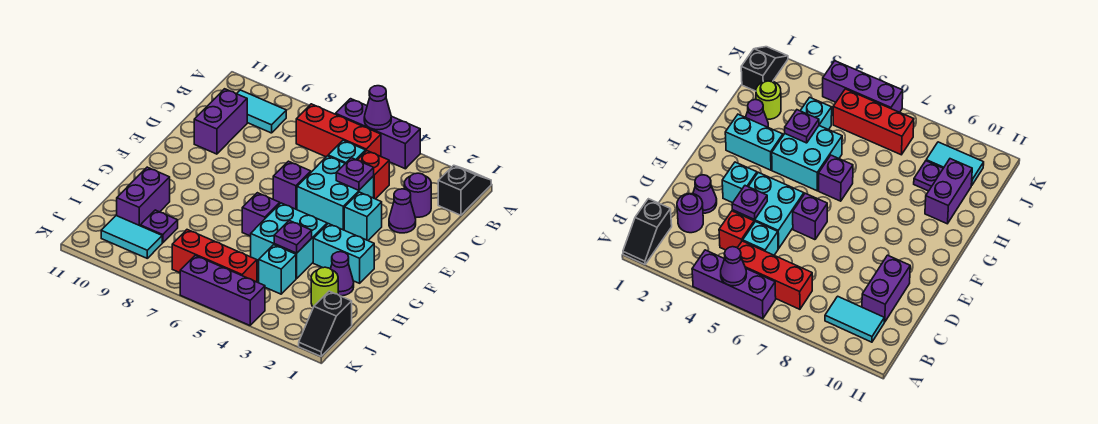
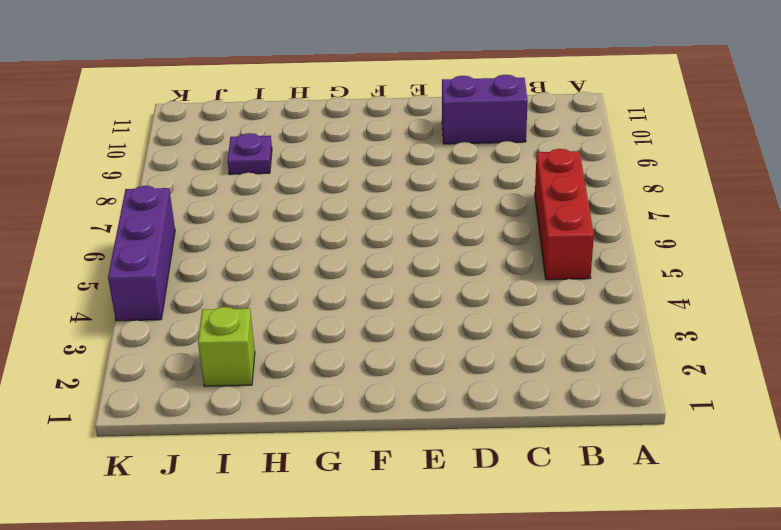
lime 1x1 brick [198,307,255,386] -> lime 1x1 round brick [311,267,338,307]
none -> black 1x2 slope [438,165,491,215]
none -> purple 1x3 brick [336,99,420,169]
none -> cyan 1x2 tile [237,90,286,133]

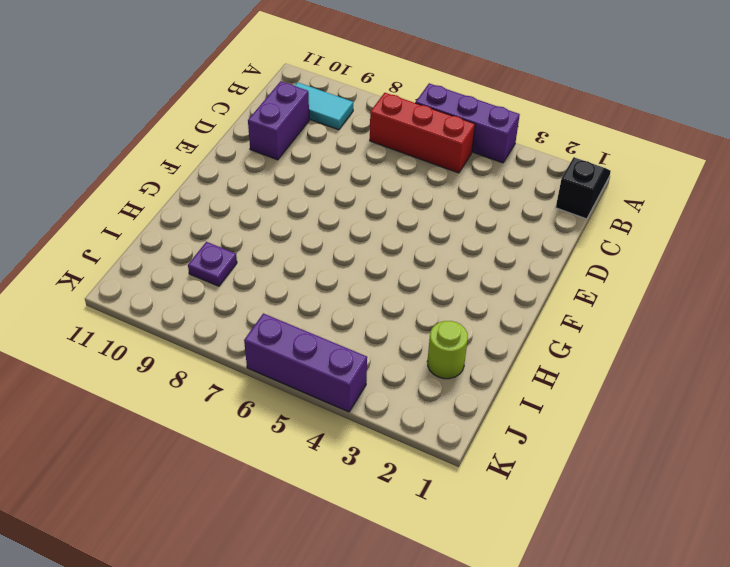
none -> purple 1x1 round brick [404,173,431,217]
none -> red 1x1 brick [358,151,389,199]
none -> cyan 1x1 brick [328,140,366,163]

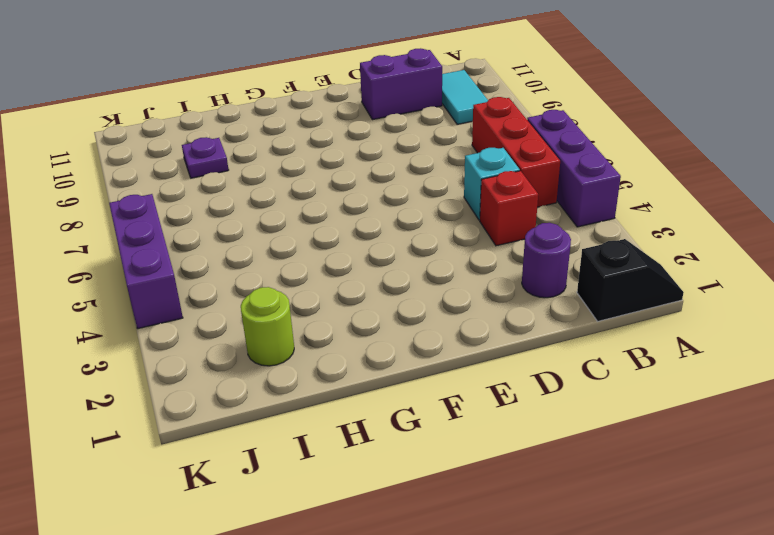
none -> purple 1x1 cone [389,189,416,233]
none -> cyan 2x2 brick [297,156,374,230]
none -> cyan 1x1 brick [344,192,382,240]

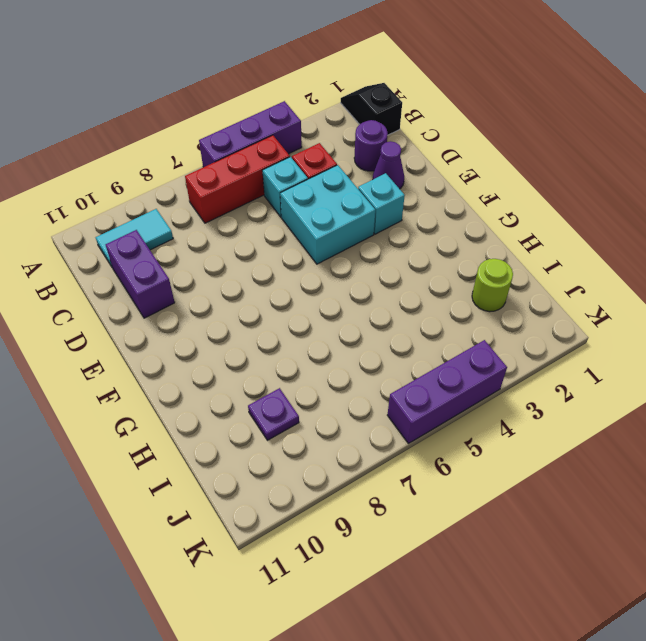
none -> purple 1x1 brick [273,161,311,210]
none -> cyan 1x2 brick [313,224,374,283]
none -> cyan 2x2 brick [251,203,327,278]

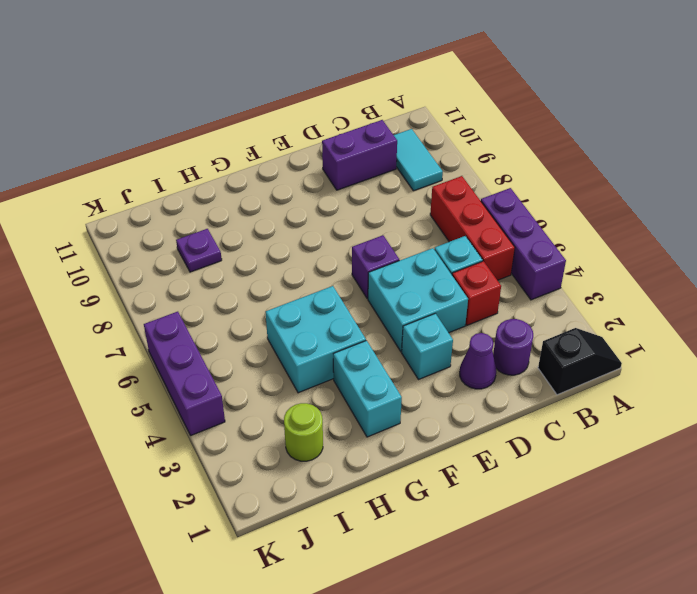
none -> purple 1x1 brick [242,193,280,236]
none -> purple 1x1 cone [331,252,354,296]
none -> purple 1x2 brick [117,167,170,226]

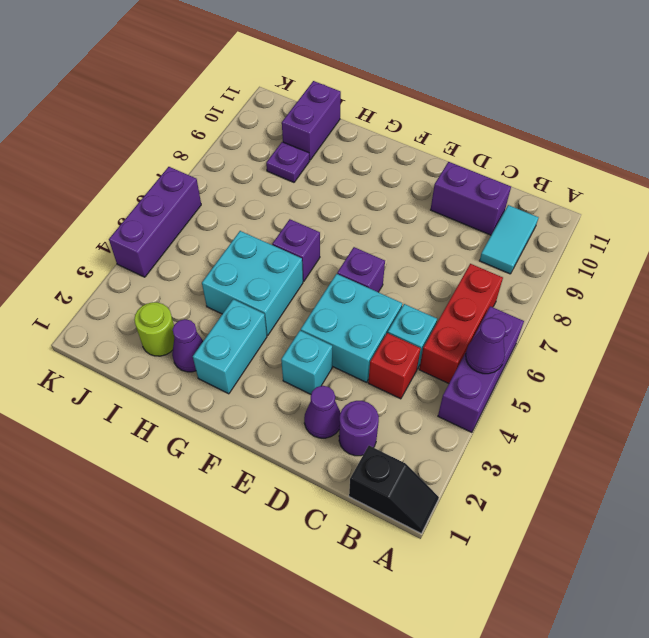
purple 1x2 brick [282,81,341,160] -> purple 1x2 brick turned to [117,167,170,226]
none -> cyan 1x1 brick [259,245,296,294]
none -> black 1x2 slope [299,291,352,356]
none -> red 1x3 brick [172,230,257,282]

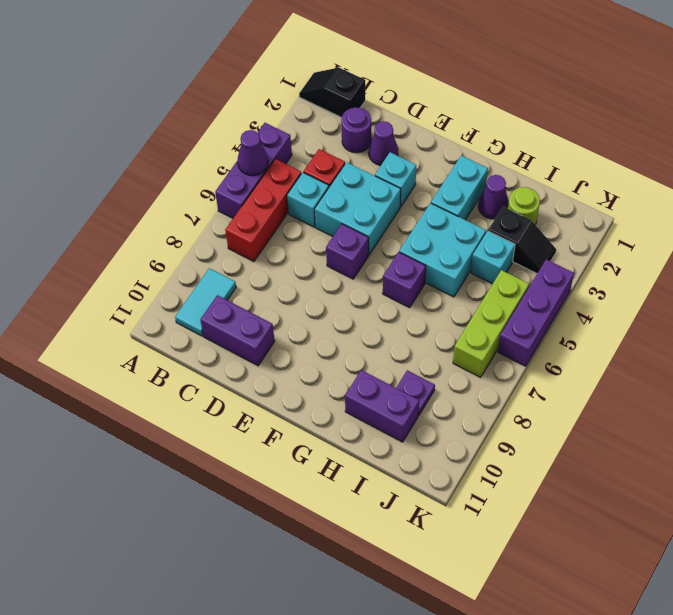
black 1x2 slope [488,207,556,273] -> black 1x2 slope moved to [299,291,352,356]
lime 1x3 brick [453,270,529,377] -> red 1x3 brick [172,230,257,282]
none -> cyan 1x2 tile [101,215,162,258]
none -> purple 1x1 plate [336,158,374,190]
none -> purple 1x1 plate [274,221,312,253]

